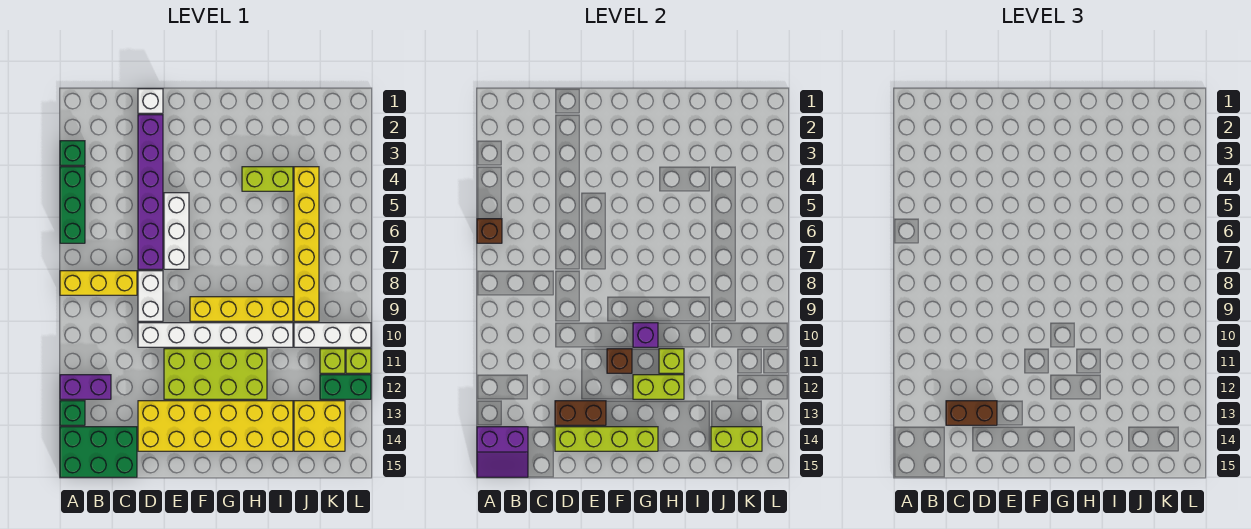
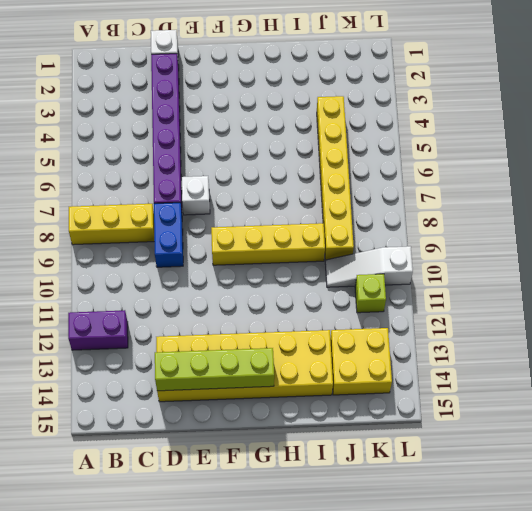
blue 1x2 brick [154,203,183,267] -> white 1x2 brick [138,271,163,321]
white 1x1 brick [182,176,210,215] -> white 1x3 brick [164,193,189,269]
white 1x3 slope [325,246,413,287] -> white 1x3 brick [294,323,371,347]
none -> green 1x1 brick [60,141,85,165]
none -> green 1x3 brick [60,167,85,243]
none -> green 1x1 brick [60,401,85,425]
none -> green 2x3 brick [60,427,137,477]

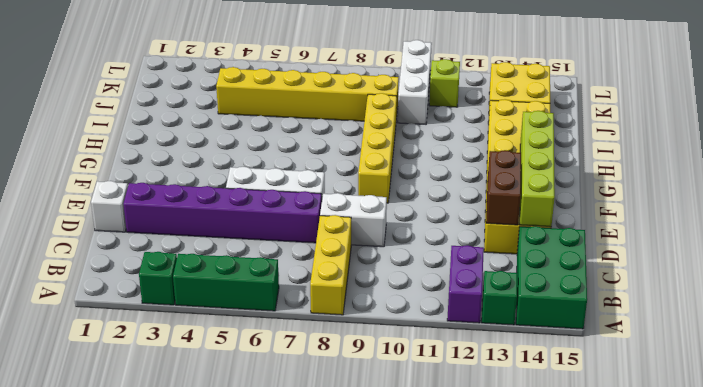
none -> white 1x6 brick [138,323,293,347]
none -> lime 2x4 brick [164,349,267,399]
none -> lime 1x2 brick [242,167,293,191]
none -> green 1x2 brick [320,375,371,399]

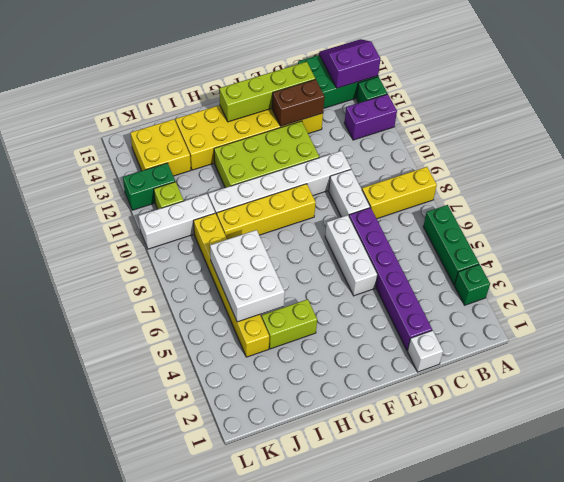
white 2x3 brick [210,230,285,322] -> none
none -> lime 1x1 brick [346,349,371,373]
none -> brown 1x1 brick [477,219,502,243]
none -> brown 1x1 brick [607,349,632,373]
none -> purple 1x1 brick [633,323,658,347]

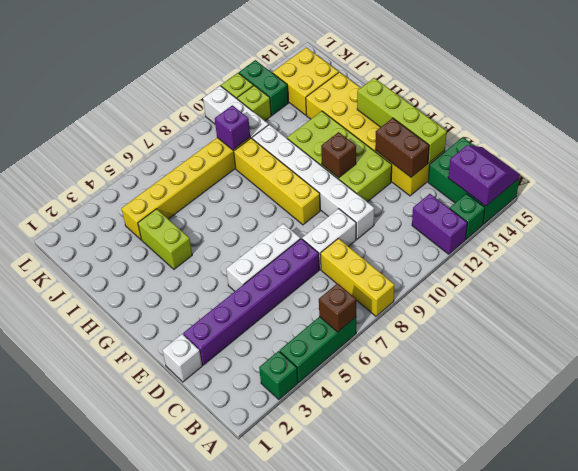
purple 1x1 brick [215,105,250,150] -> purple 1x1 brick moved to [633,323,658,347]
none -> lime 1x2 brick [633,375,684,399]
none -> lime 1x1 brick [659,349,684,373]
none -> lime 1x2 brick [711,427,762,451]
none -> brown 1x2 brick [946,401,997,425]

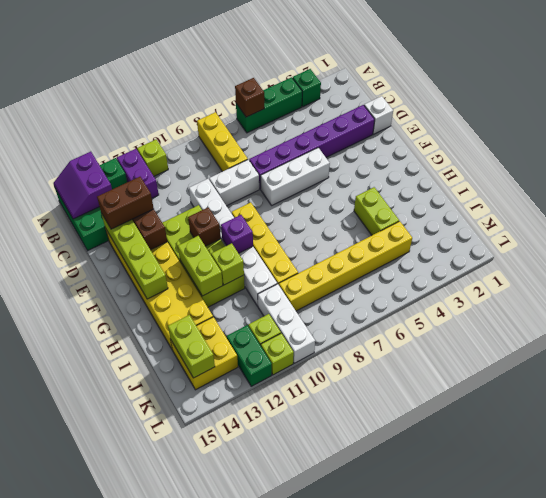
lime 1x1 brick [137,140,168,176] -> none
brown 1x2 brick [97,177,154,229] -> brown 1x2 brick turned to [946,401,997,425]

